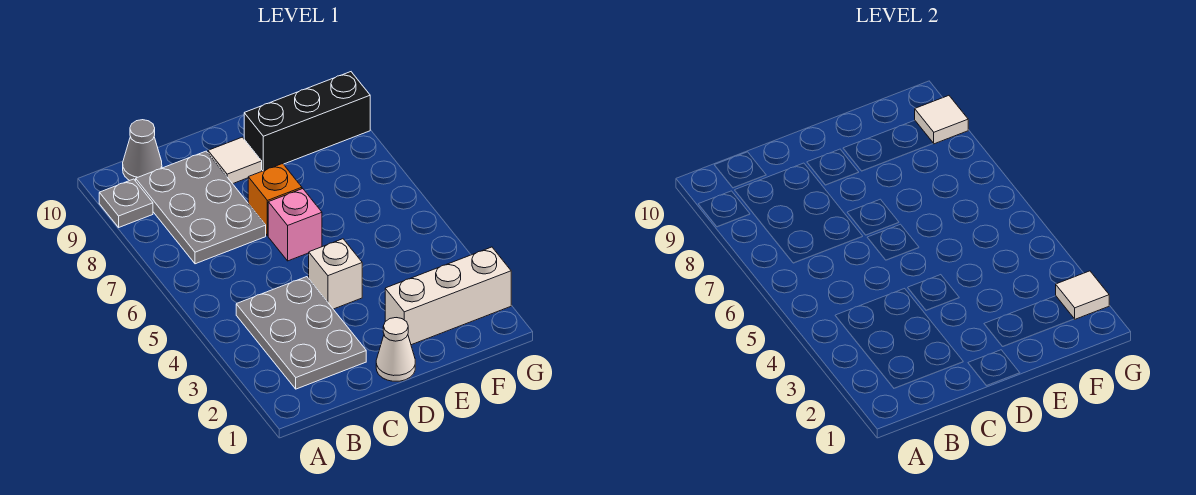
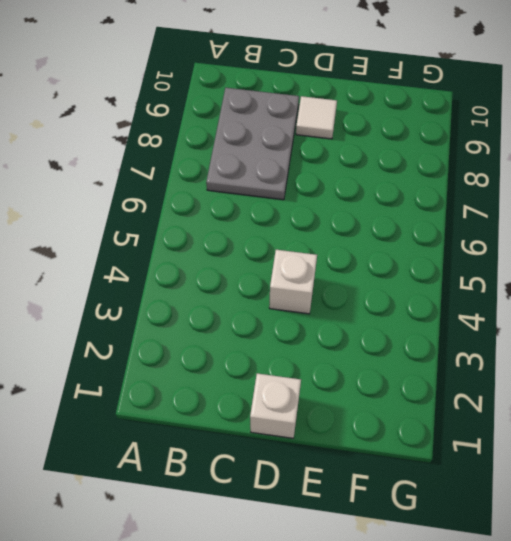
white 1x1 brick [250,373,301,438] -> white 1x1 cone [376,318,415,381]
none -> grey 1x1 plate [99,179,153,227]
none -> grey 2x3 plate [236,277,366,389]
none -> grey 1x1 cone [123,120,162,181]

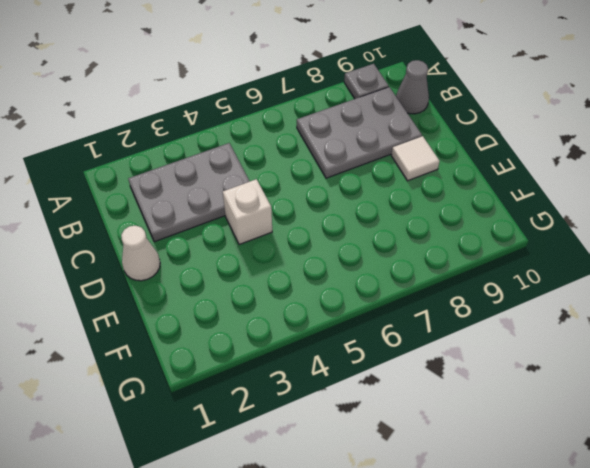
none -> pink 1x1 brick [268,189,322,261]
none -> orange 1x1 brick [248,163,302,236]
none -> white 1x3 brick [385,247,511,345]

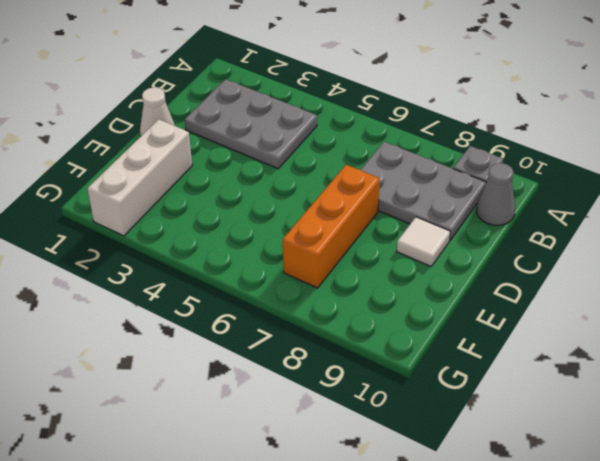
orange 1x3 brick [283,165,380,288] -> orange 1x1 brick [248,163,302,236]
none -> white 1x1 brick [309,239,362,309]
none -> pink 1x1 brick [268,189,322,261]
none -> black 1x3 brick [244,72,370,171]

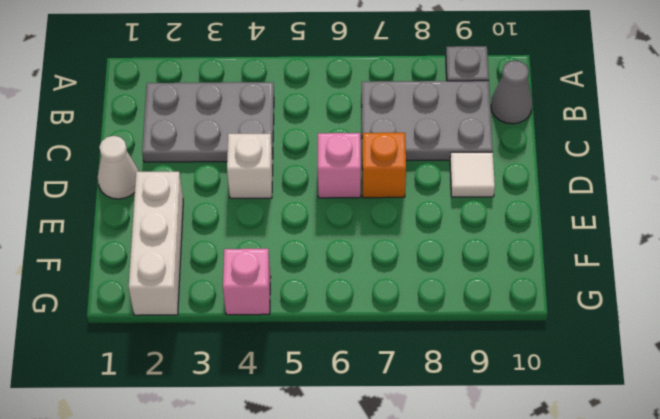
pink 1x1 brick [223,249,271,315] -> none
none -> black 1x3 brick [244,72,370,171]
none -> white 1x1 tile [1056,271,1109,319]
none -> white 1x1 tile [915,96,968,144]

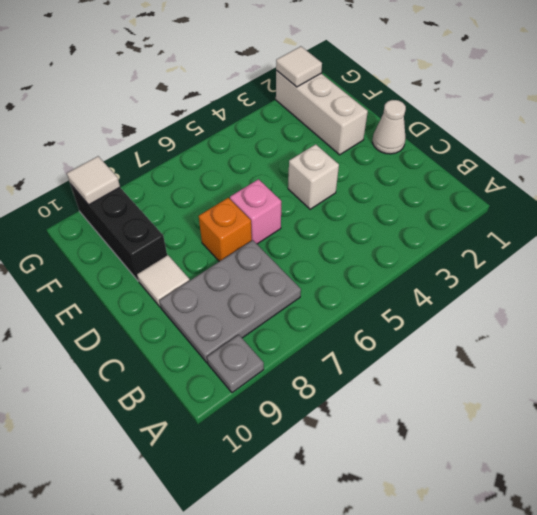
none -> grey 2x3 plate [236,277,366,389]
none -> grey 1x1 cone [123,120,162,181]

